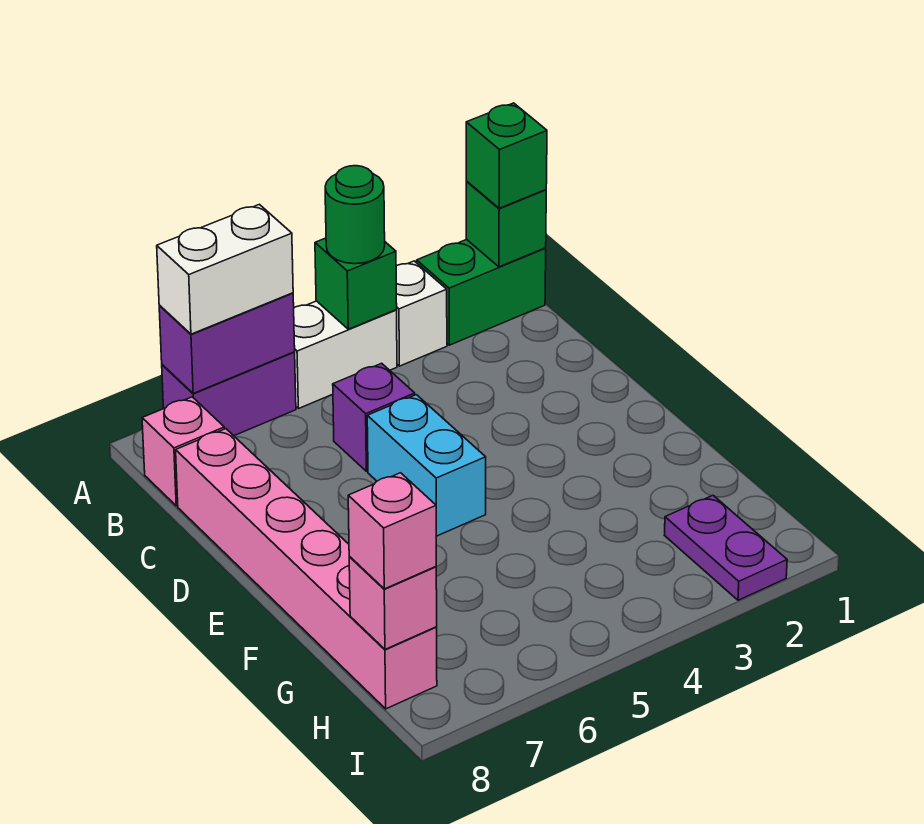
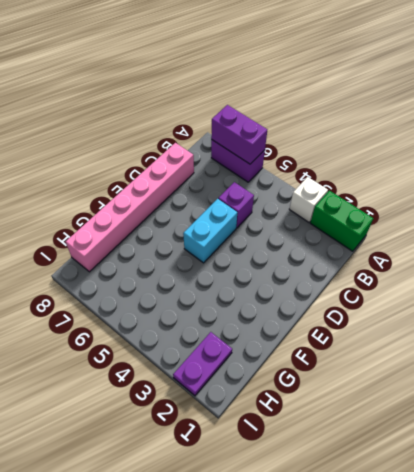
none -> white 1x2 brick [294,301,397,409]
none -> pink 1x1 brick [142,397,224,506]
none -> green 1x1 brick [466,181,546,267]

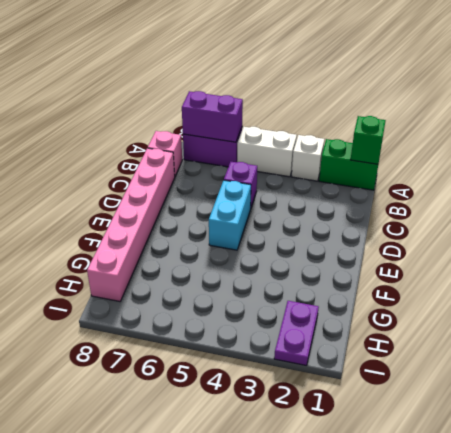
none -> green 1x1 brick [315,238,397,329]
none -> pink 1x1 brick [349,557,437,649]
none -> green 1x1 brick [466,103,547,208]

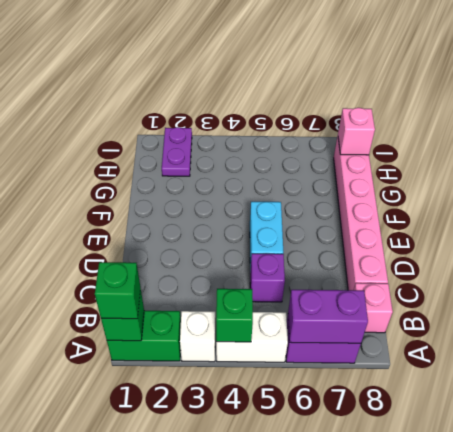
none -> green 1x1 round brick [325,166,385,264]
none -> white 1x2 brick [157,204,293,334]
none -> pink 1x1 brick [348,473,436,589]

